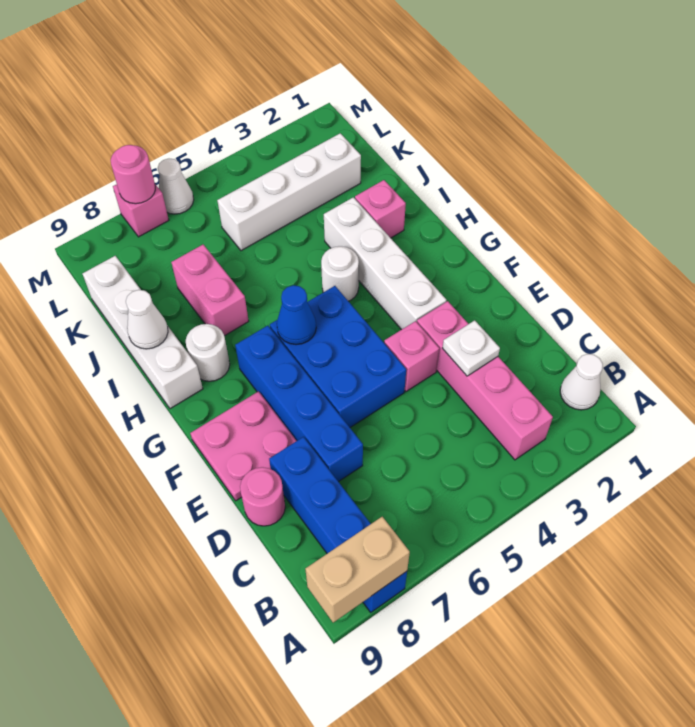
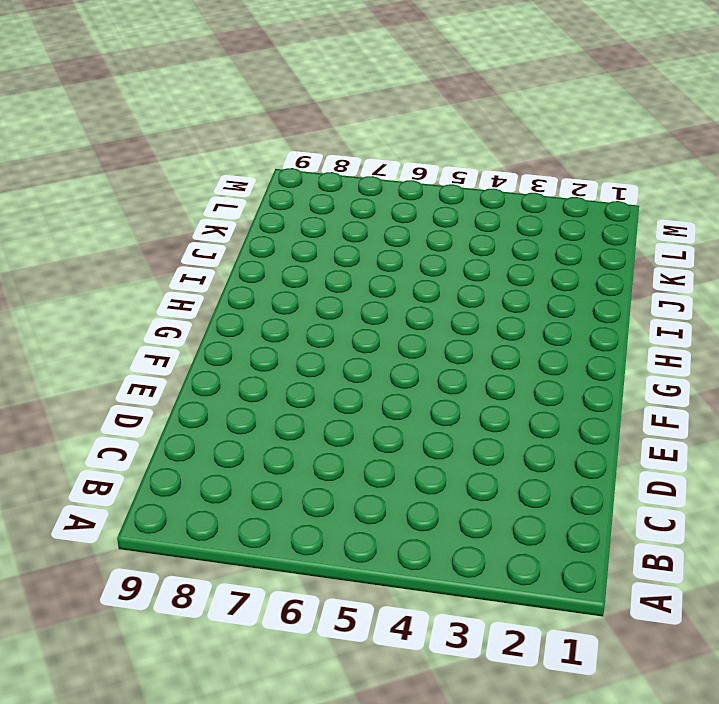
none -> blue 1x4 brick [269,437,407,612]
none -> white 1x1 cone [560,354,603,410]
none -> pink 1x4 brick [417,301,553,460]

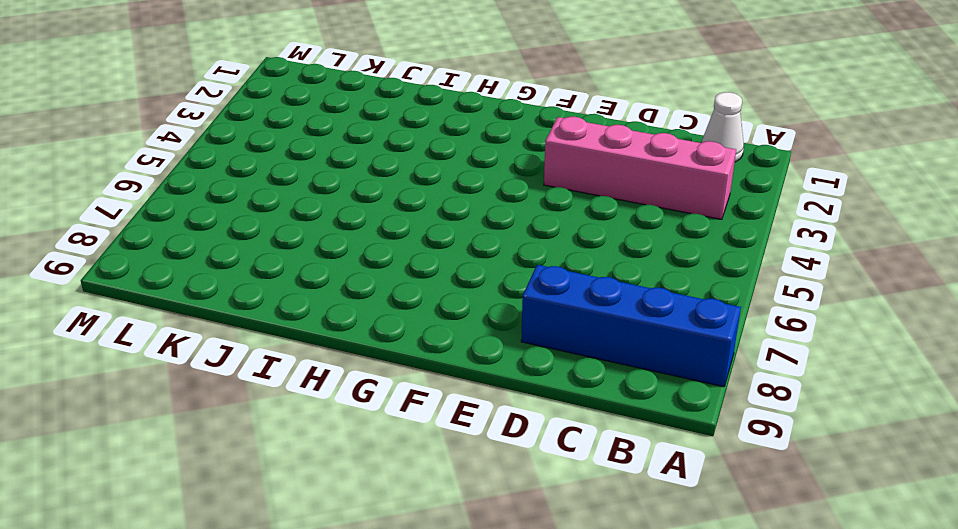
none -> blue 1x4 brick [235,326,363,482]
none -> pink 1x1 round brick [240,467,285,526]
none -> pink 1x1 brick [384,321,439,392]

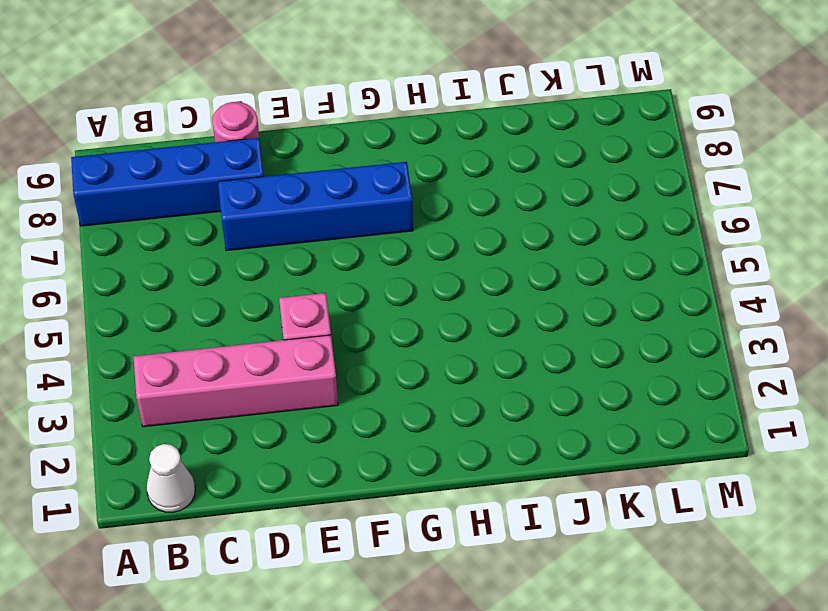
none -> blue 2x3 brick [270,286,406,427]
none -> pink 2x2 plate [190,391,296,501]
none -> white 1x4 brick [324,197,446,330]

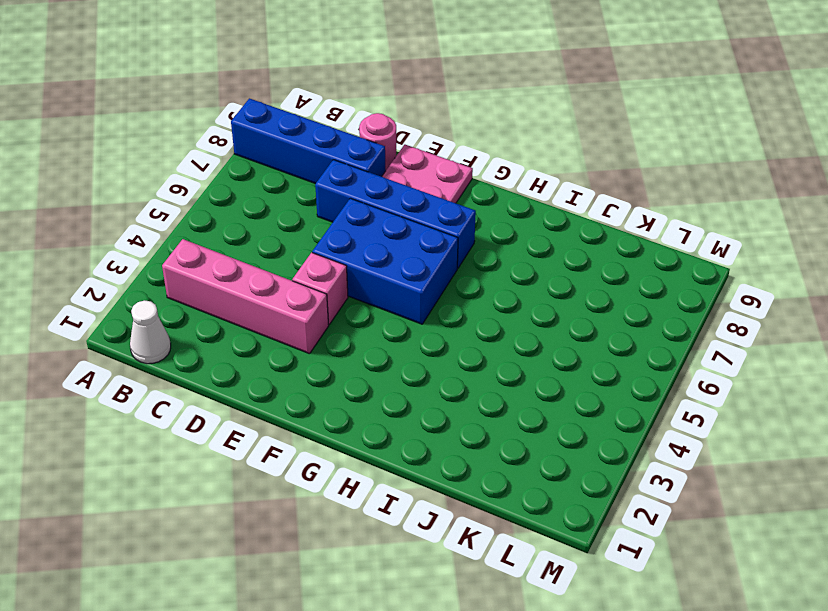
none -> white 1x4 brick [324,197,446,330]
none -> white 1x1 round brick [321,246,359,301]
none -> white 1x1 round brick [186,324,230,381]

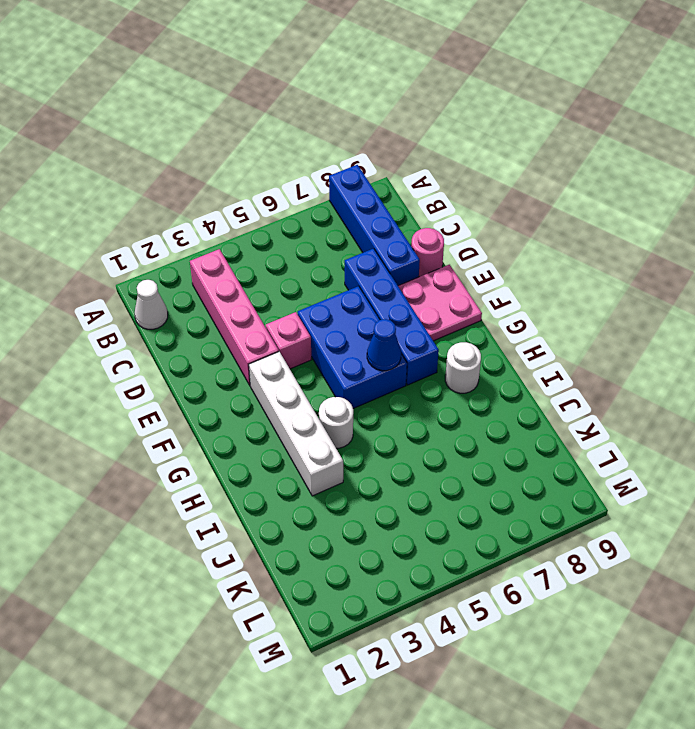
none -> white 1x4 brick [83,256,203,409]
none -> pink 1x1 brick [355,180,406,238]
none -> pink 1x2 brick [171,245,249,336]

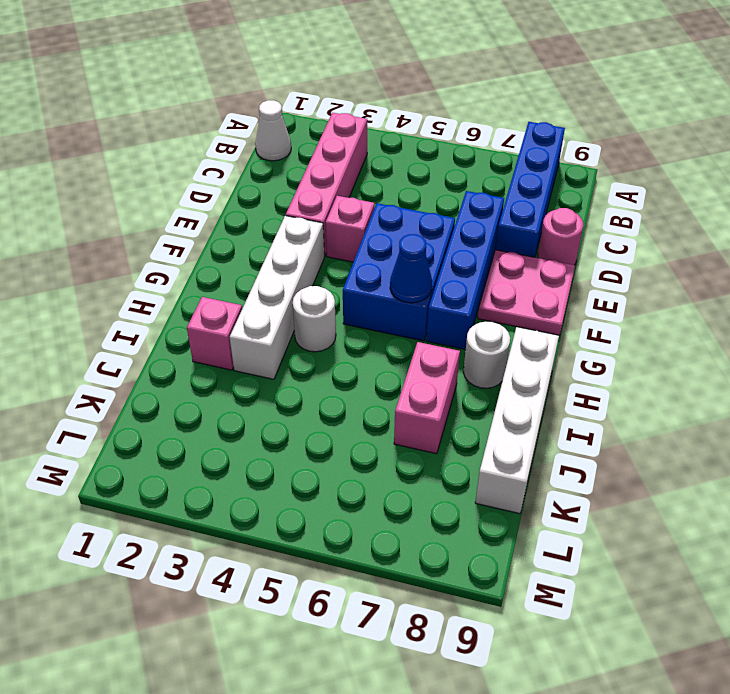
none -> white 1x4 brick [217,133,361,251]
none -> white 1x1 cone [158,159,194,214]
none -> pink 1x1 brick [113,184,169,237]

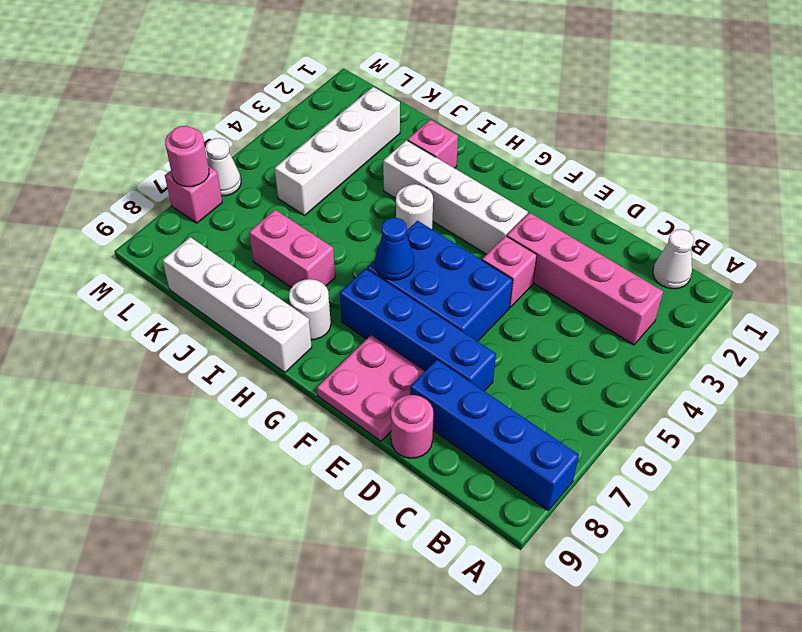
none -> tan 1x2 brick [305,517,410,623]
none -> white 1x1 plate [443,320,500,376]
none -> white 1x1 cone [126,290,168,349]

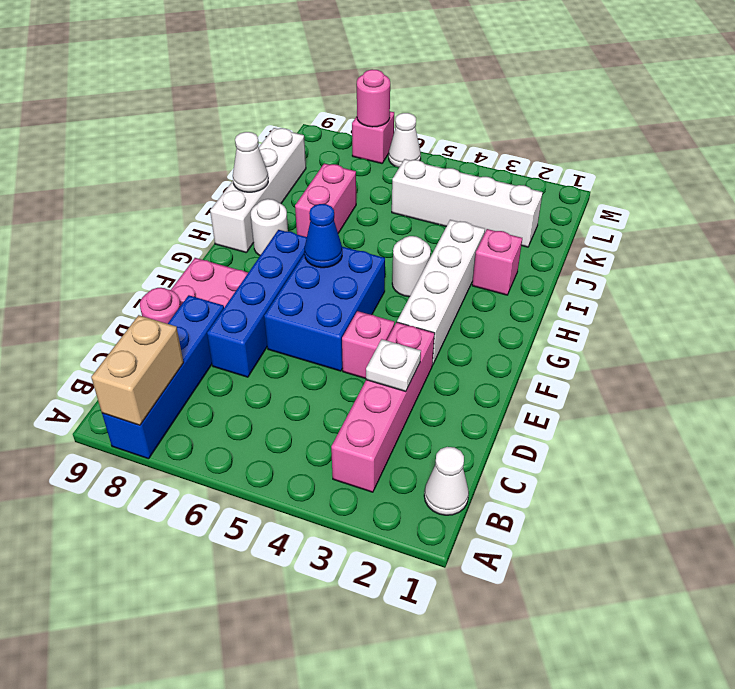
tan 1x2 brick [91,315,184,425] -> tan 1x2 brick turned to [305,517,410,623]

